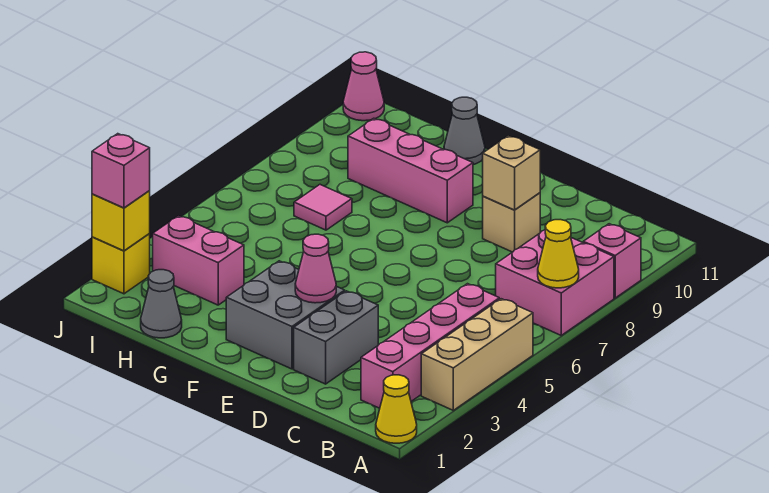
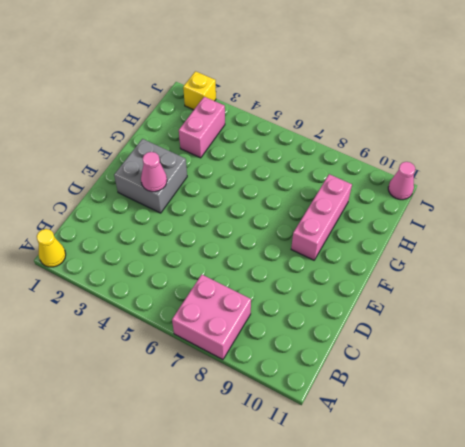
none -> tan 1x3 brick [421,299,533,410]
none -> pink 1x1 brick [583,224,641,298]
none -> pink 1x4 brick [361,284,499,408]

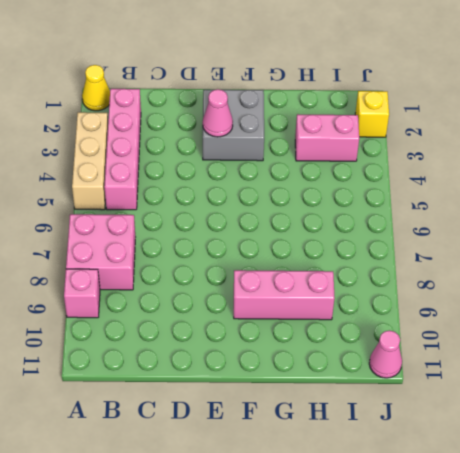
none -> grey 1x2 brick [294,291,378,384]
none -> tan 1x1 brick [483,193,540,252]
none -> grey 1x1 cone [444,97,485,165]

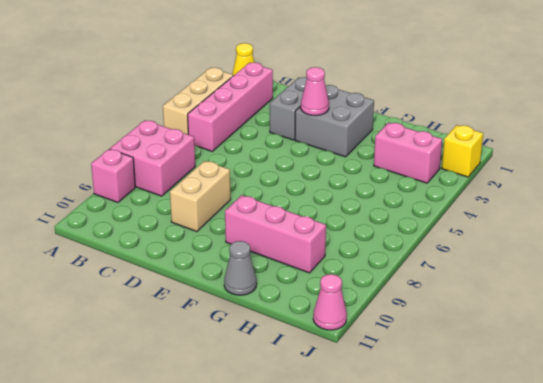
tan 1x2 brick [170,161,231,232] -> tan 1x1 brick [483,193,540,252]
none -> grey 1x1 cone [141,270,182,338]
none -> pink 1x1 tile [294,185,352,230]
none -> yellow 1x1 cone [538,220,579,288]

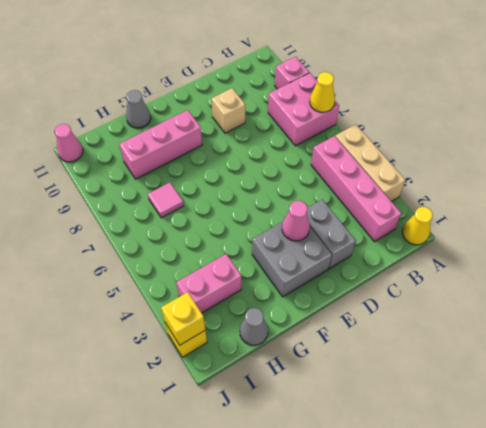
none -> tan 1x1 brick [483,136,540,210]
none -> pink 1x1 brick [92,134,150,208]

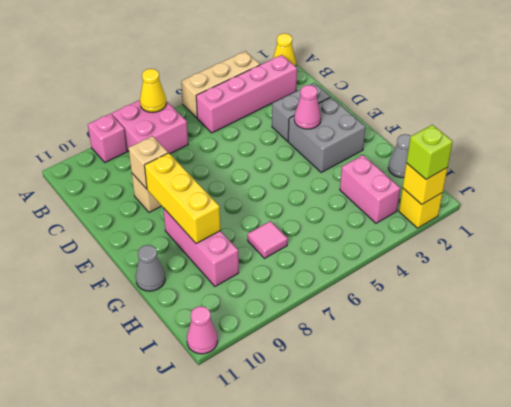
yellow 1x3 brick [144,153,220,244] -> none
lime 1x1 brick [406,125,453,179] -> pink 1x1 brick [92,134,150,208]

